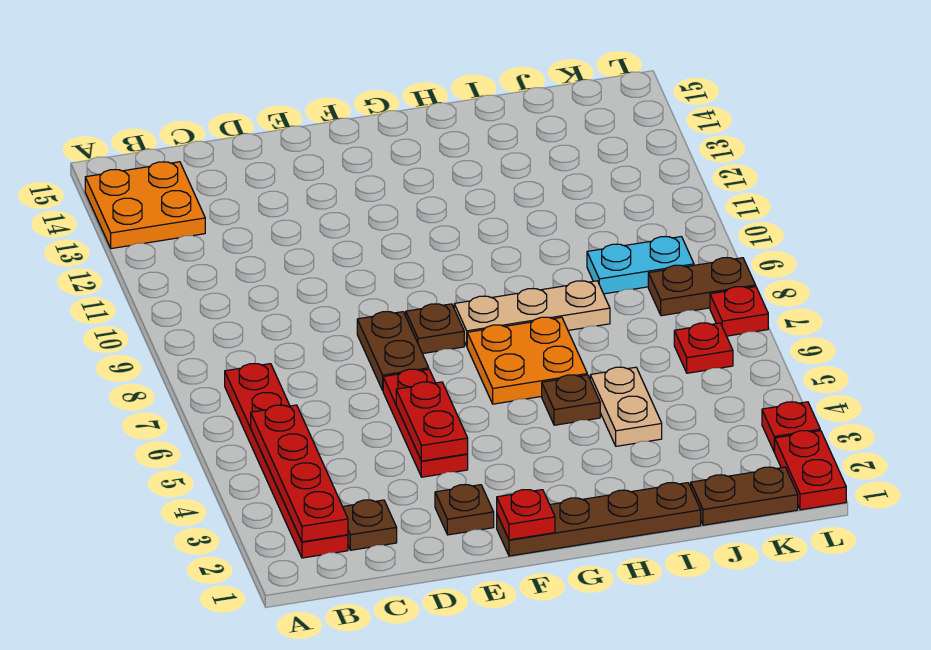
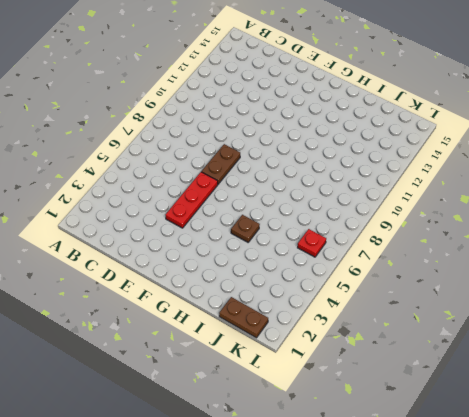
none -> orange 2x2 plate [85,162,205,249]
none -> red 1x6 plate [225,364,348,558]
none -> brown 1x1 plate [343,500,397,550]

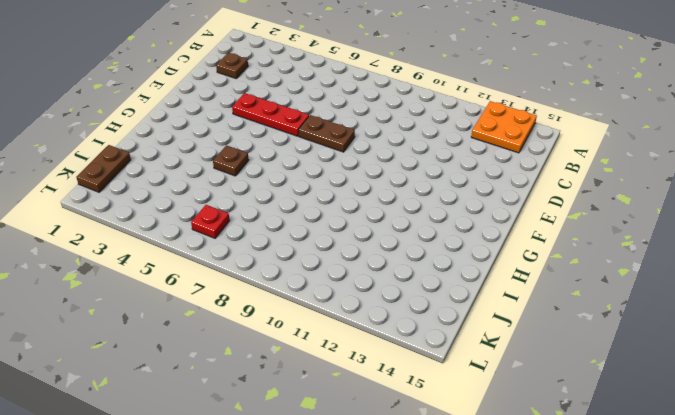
none -> red 1x6 plate [225,364,348,558]
none -> brown 1x1 plate [435,485,494,535]
none -> brown 1x4 plate [497,483,701,556]

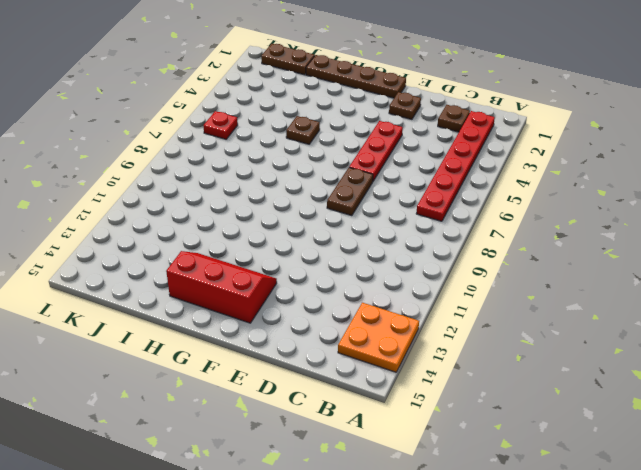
red 2x3 slope [166,251,277,323] -> none
none -> brown 1x1 plate [406,304,464,354]
none -> orange 2x2 plate [467,317,587,404]
none -> tan 1x3 plate [454,281,610,346]

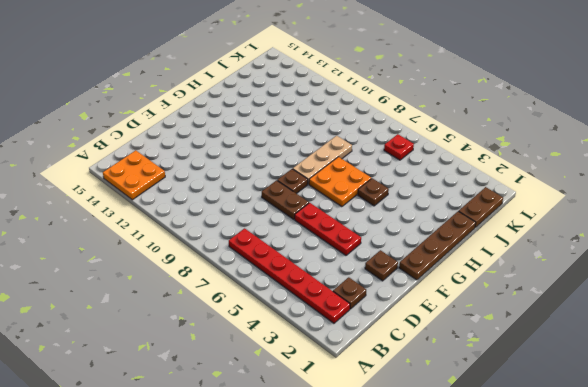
none -> tan 1x2 plate [590,367,662,446]
none -> cyan 1x2 plate [587,237,694,294]
none -> brown 1x2 plate [648,258,756,316]

